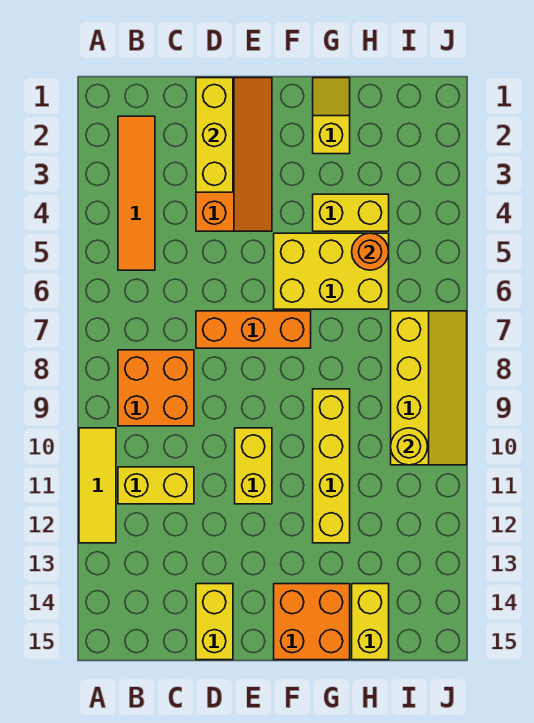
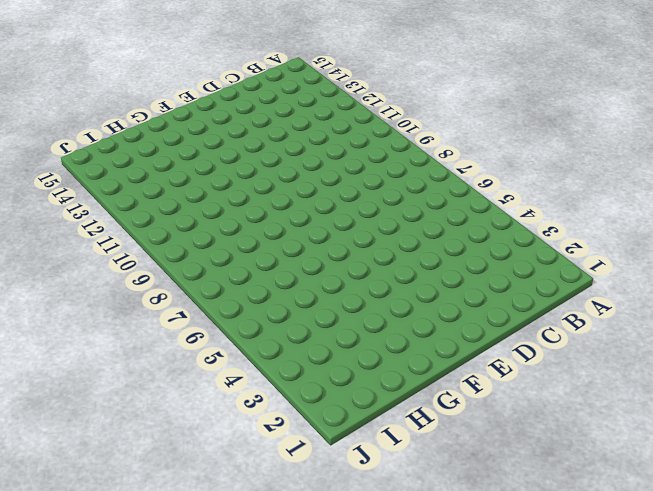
none -> yellow 1x3 tile [79,428,116,543]
none -> orange 1x4 tile [118,116,155,270]
none -> orange 2x2 brick [118,350,194,426]

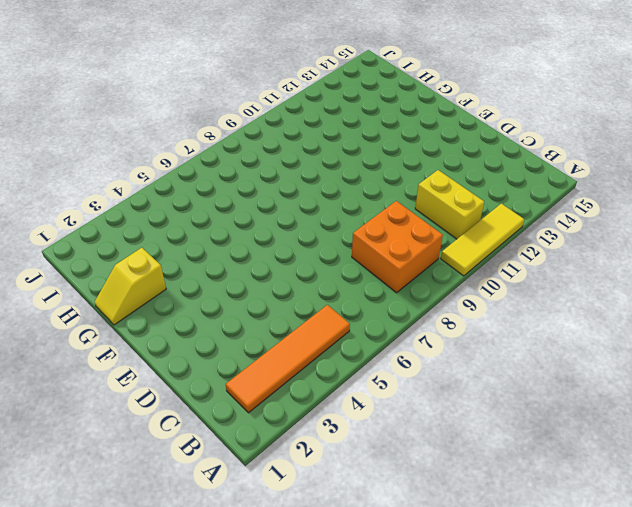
none -> orange 2x4 slope [196,78,272,231]
none -> orange 1x3 brick [196,311,311,348]
none -> yellow 1x2 brick [196,584,233,660]

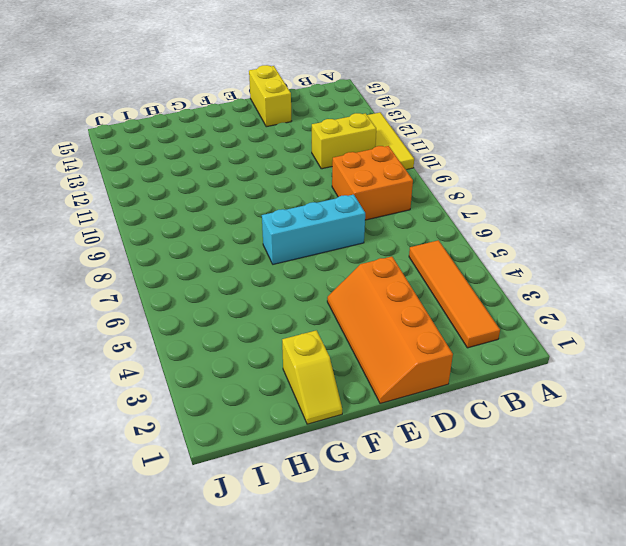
cyan 1x3 brick [262,195,365,264] -> orange 1x3 brick [196,311,311,348]
none -> yellow 1x2 brick [235,428,272,504]
none -> yellow 2x3 brick [274,233,389,309]
none -> orange 2x2 brick [274,584,350,660]

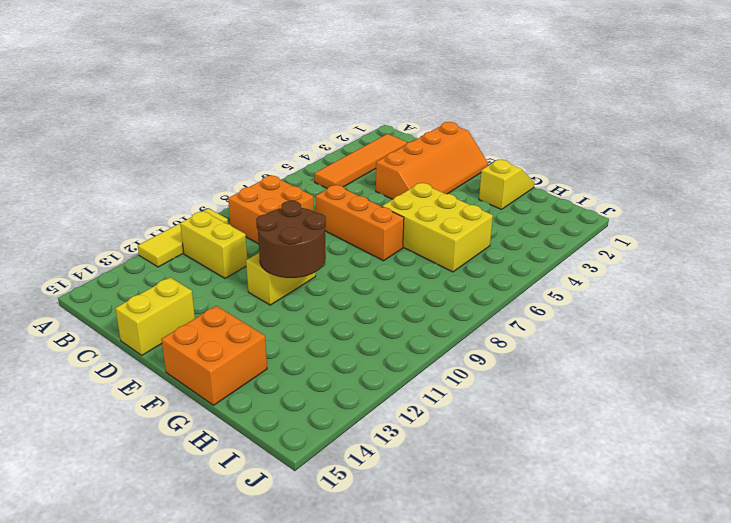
brown 2x2 round brick [256,201,326,278] -> none
none -> yellow 1x2 brick [313,194,389,231]
none -> yellow 1x4 brick [313,389,350,543]
none -> yellow 1x2 brick [352,584,389,660]

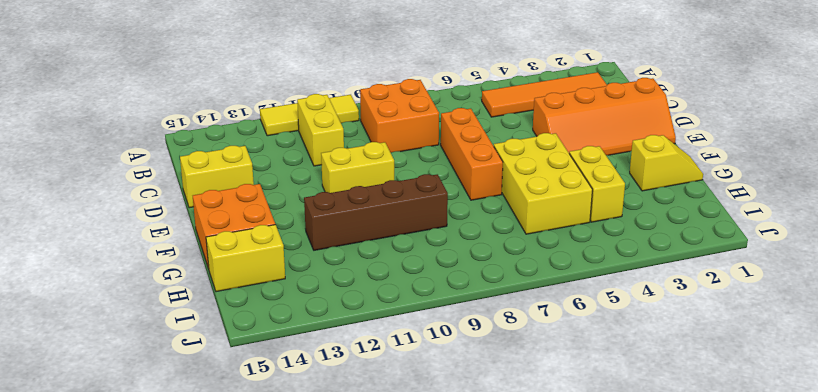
brown 1x4 brick [304,174,448,250] -> yellow 1x4 brick [313,389,350,543]
none -> yellow 2x4 slope [391,311,467,465]
none -> yellow 1x3 brick [196,78,233,192]
none -> orange 1x1 round brick [352,233,389,270]

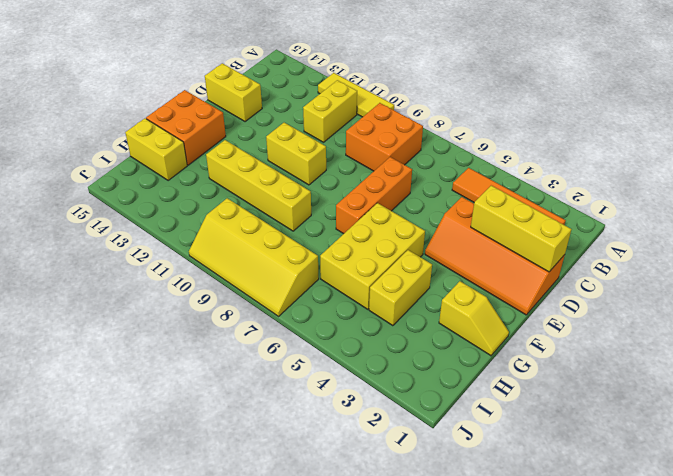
none -> orange 1x1 round brick [352,233,389,270]
none -> yellow 1x1 round brick [391,428,428,465]

